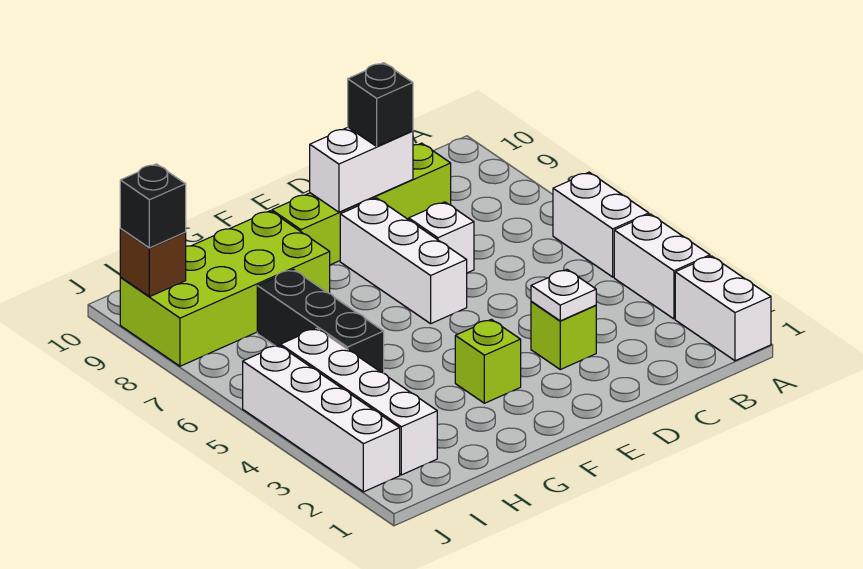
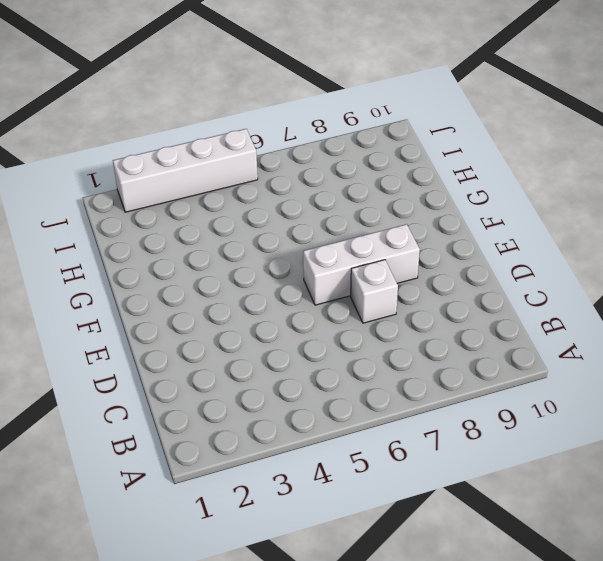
none -> white 1x2 brick [675,256,771,361]
none -> white 1x2 brick [614,214,710,319]
none -> white 1x2 brick [553,172,649,277]

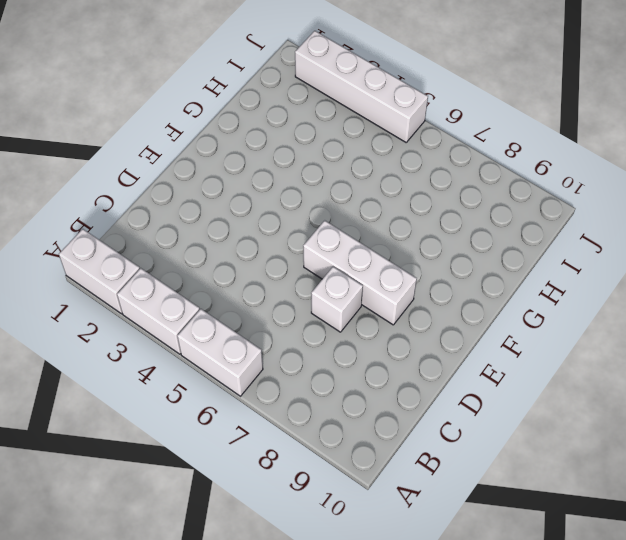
none -> lime 1x4 brick [272,143,451,265]
none -> lime 1x1 brick [531,301,596,369]
none -> lime 1x1 brick [455,319,521,403]

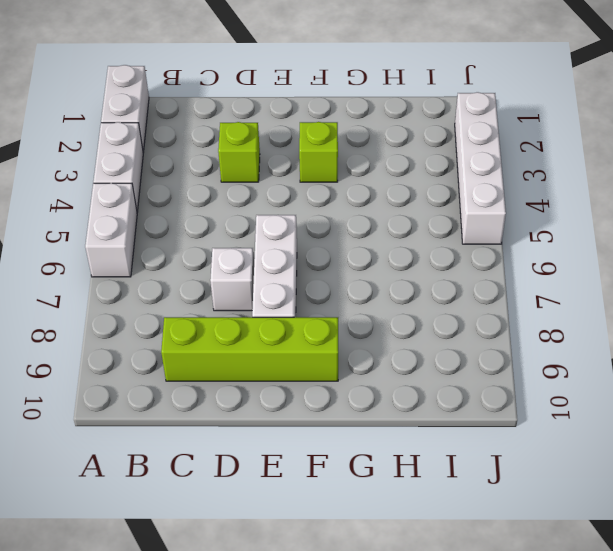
none -> lime 2x4 brick [120,211,330,366]
none -> black 1x3 brick [257,269,384,373]
none -> white 1x4 brick [281,328,437,475]

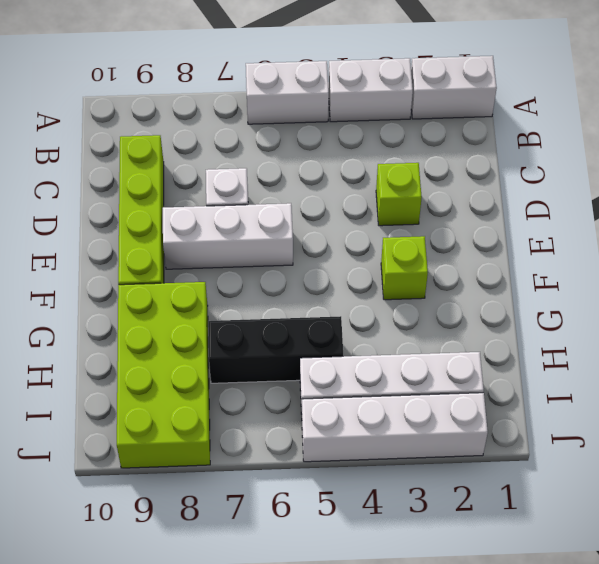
none -> white 1x1 plate [531,270,596,321]
none -> white 1x2 brick [310,127,413,212]
none -> brown 1x1 brick [120,229,186,297]

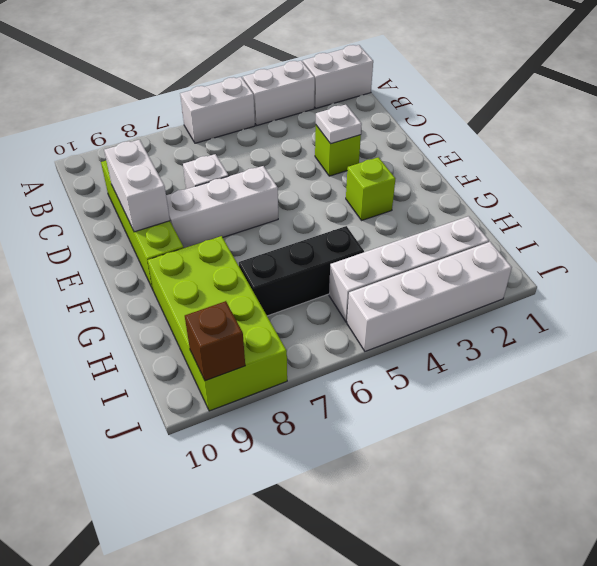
none -> black 1x1 brick [348,63,413,146]
none -> black 1x1 brick [120,164,186,248]

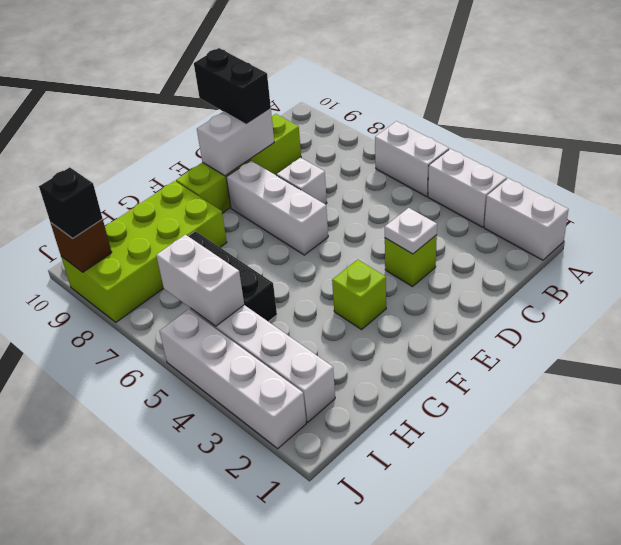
black 1x2 brick [194,48,271,125] -> black 1x1 brick [348,63,413,146]
white 1x2 brick [156,235,244,326] -> none

